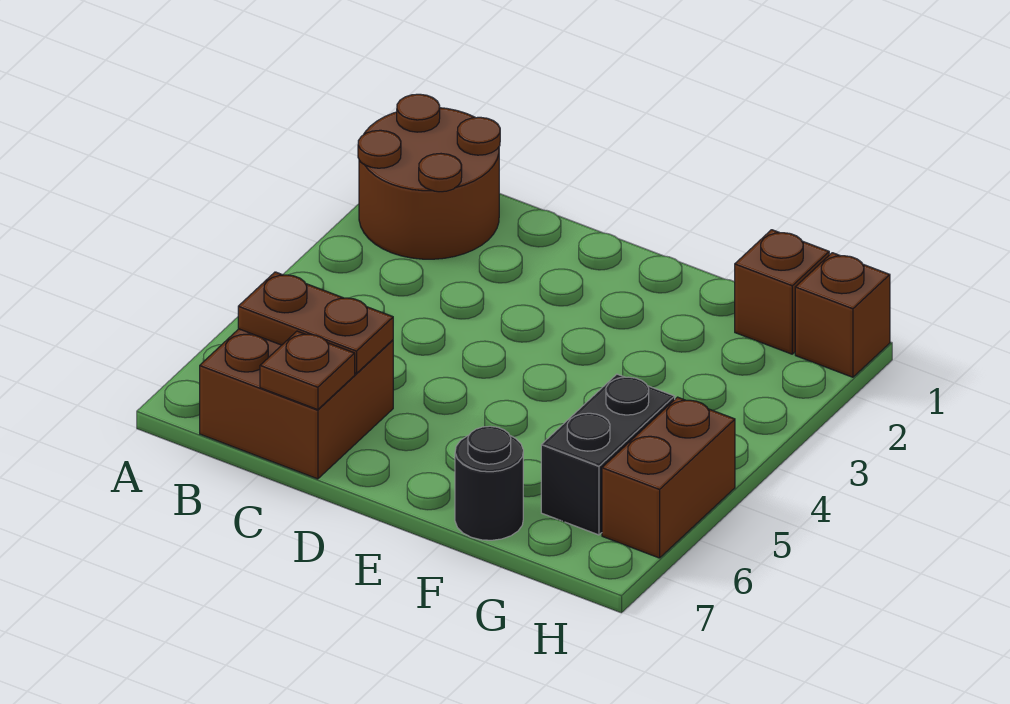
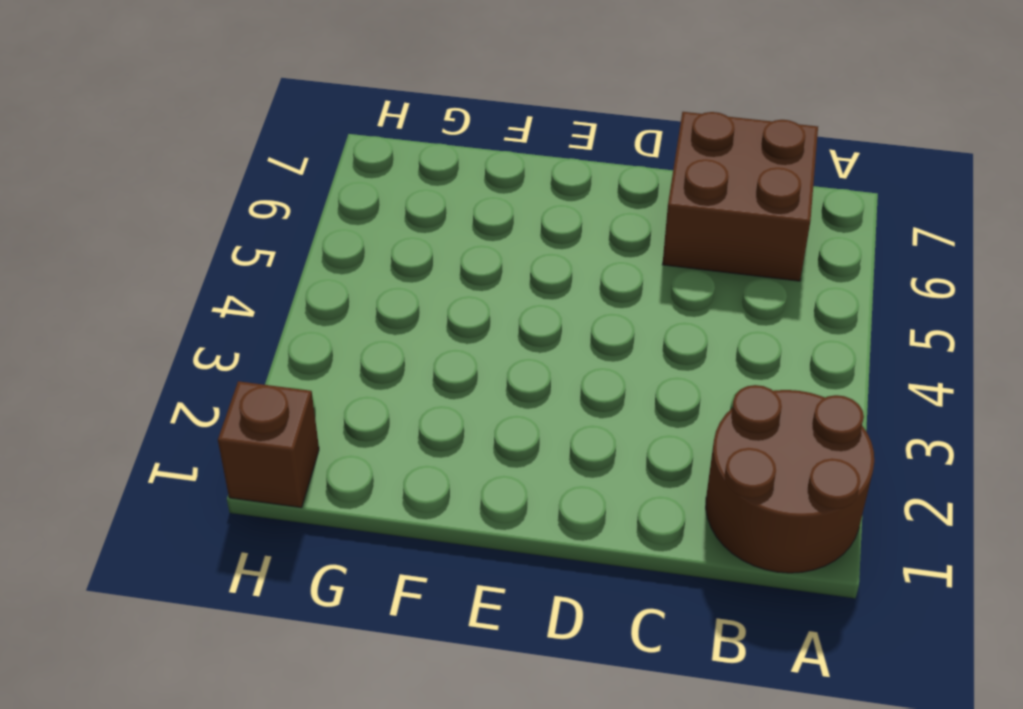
none -> black 1x1 round brick [455,426,523,540]
none -> brown 1x1 brick [735,230,829,354]

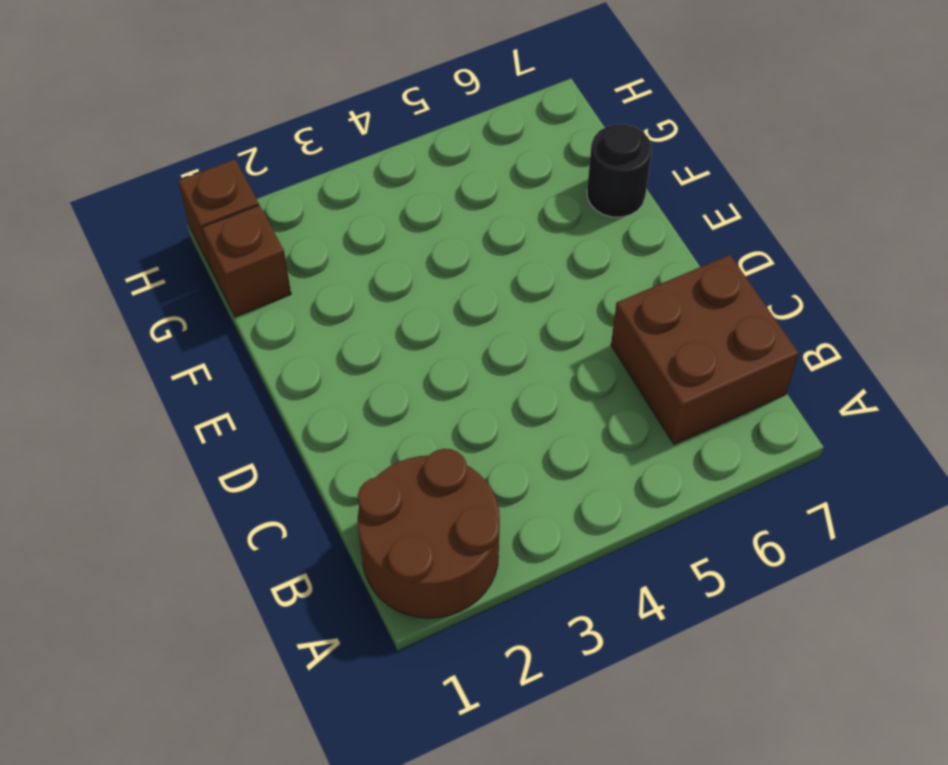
none -> black 1x2 brick [541,374,675,535]
none -> brown 1x2 brick [602,397,735,558]

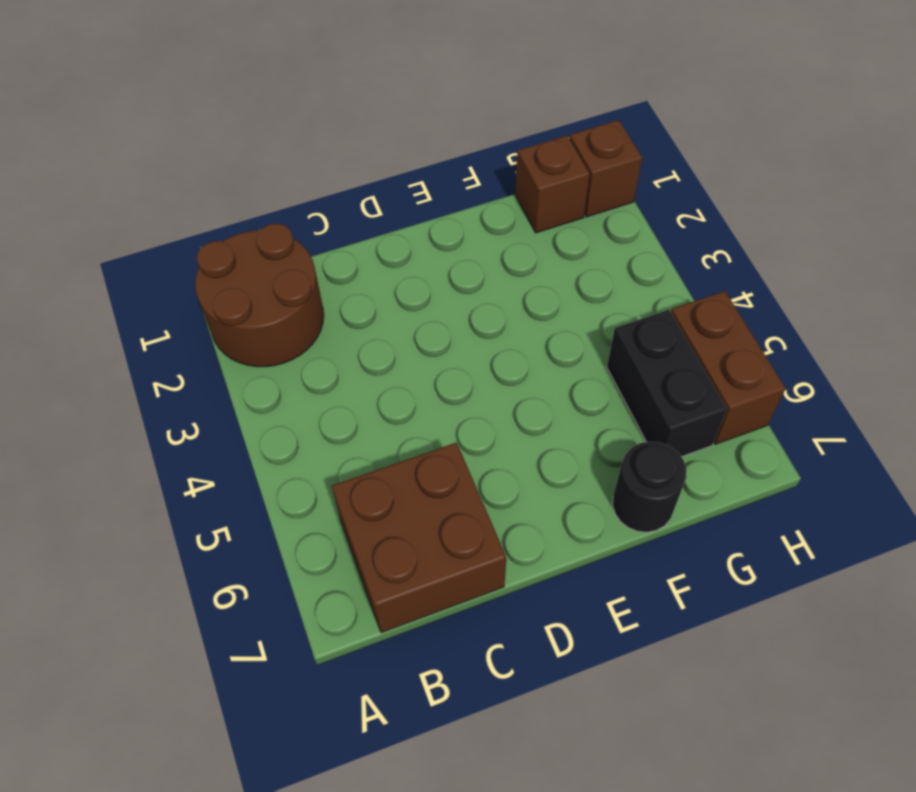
none -> brown 1x2 plate [238,272,393,373]
none -> brown 1x1 plate [260,331,355,410]

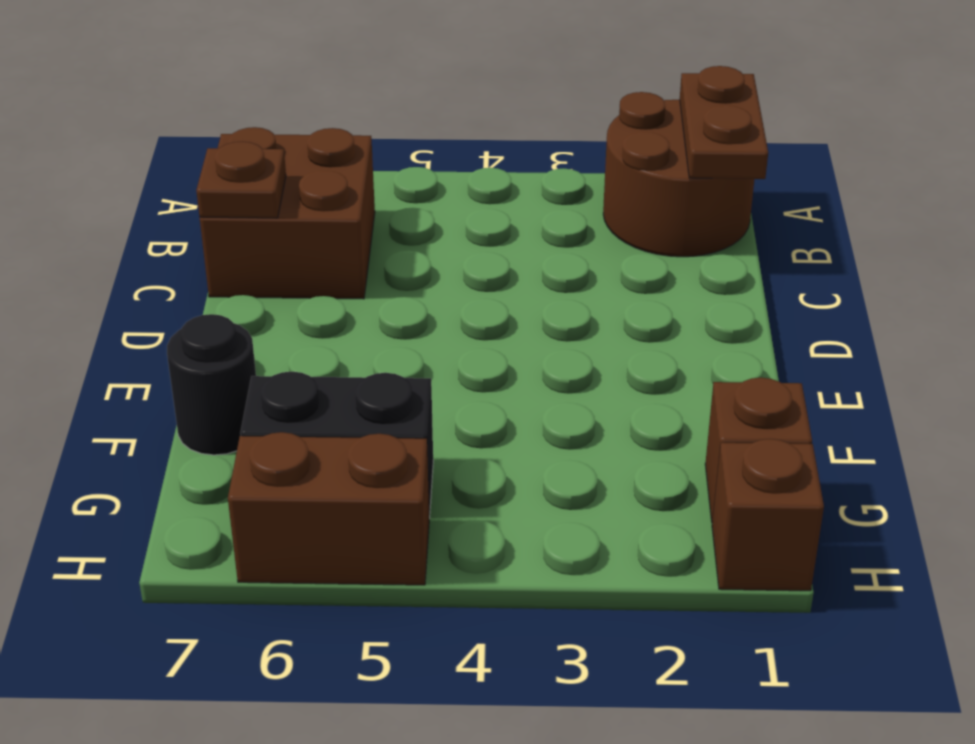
brown 1x2 plate [680,66,768,179] -> brown 1x2 plate moved to [238,272,393,373]

